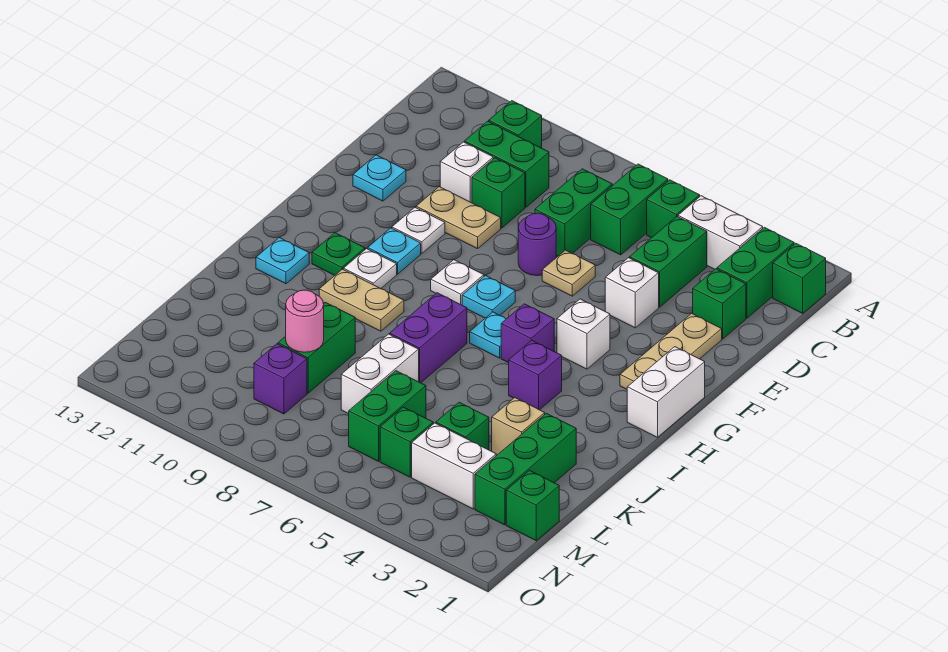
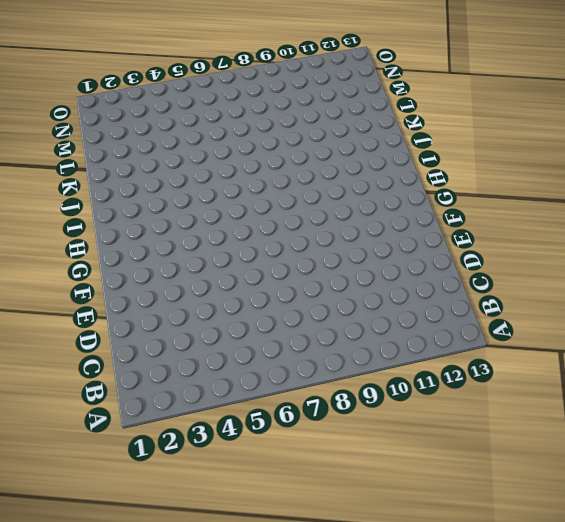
none -> green 1x1 brick [773,243,826,313]
none -> green 1x2 brick [717,227,794,318]
none -> white 1x2 brick [678,196,763,269]
none -> green 1x1 brick [647,180,700,238]

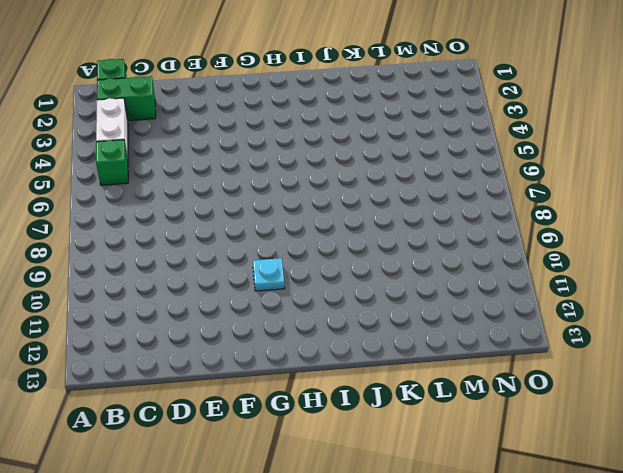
none -> green 1x2 brick [591,164,668,255]
none -> green 1x1 brick [489,101,542,148]
none -> green 1x2 brick [630,217,707,307]
none -> green 1x2 brick [535,169,612,256]

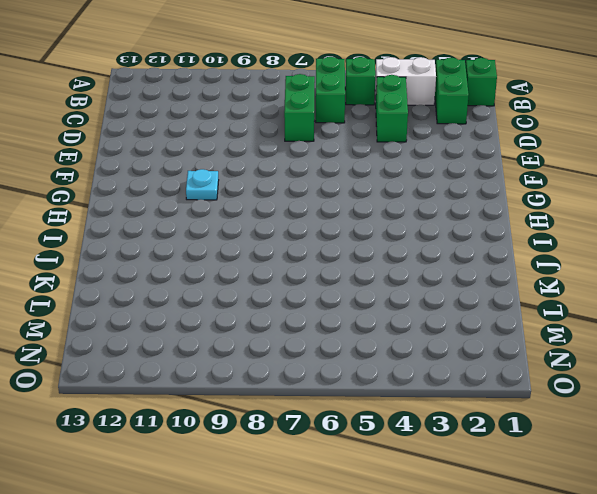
none -> green 1x1 brick [489,101,542,148]
none -> green 1x2 brick [465,121,549,207]
none -> green 1x1 brick [693,269,746,339]
none -> green 1x1 brick [472,158,525,228]

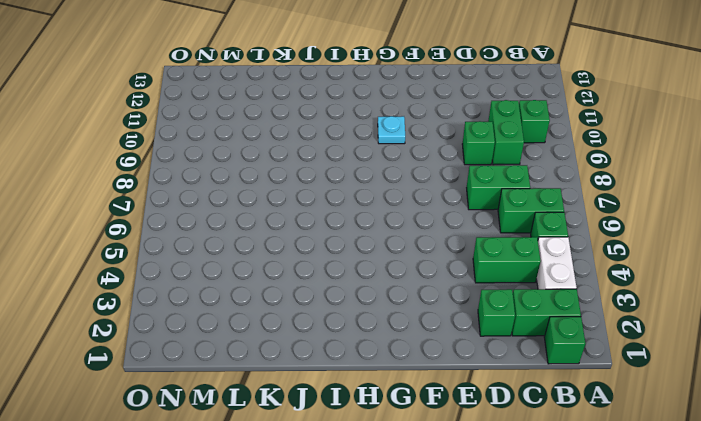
none -> white 1x1 brick [440,142,493,203]
none -> tan 1x3 plate [620,313,722,389]
none -> white 1x1 brick [605,258,659,328]
none -> tan 1x1 plate [542,250,595,296]

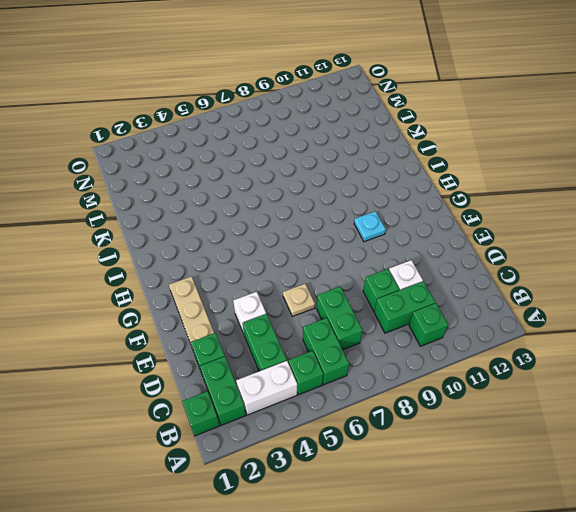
none -> purple 1x1 round brick [518,213,556,276]
none -> tan 1x2 plate [416,187,501,249]
none -> cyan 1x1 plate [353,155,406,201]
none -> white 1x1 plate [392,208,445,253]

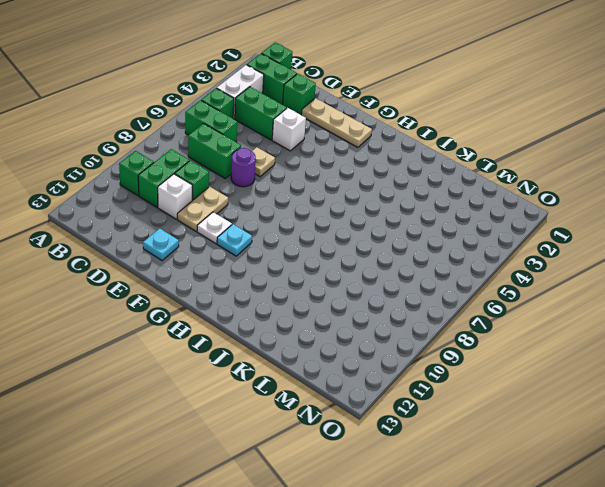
none -> white 1x2 brick [627,347,705,437]
none -> white 1x1 brick [557,299,610,369]
none -> cyan 1x1 plate [462,275,515,318]
none -> white 1x1 plate [431,260,484,305]

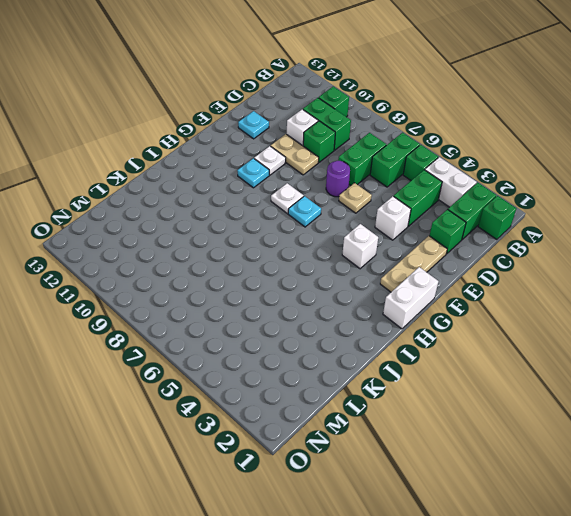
none -> purple 1x1 brick [501,304,554,363]
none -> cyan 1x1 plate [470,312,506,358]
none -> white 1x1 plate [343,249,397,289]
none -> green 1x1 plate [312,233,365,275]

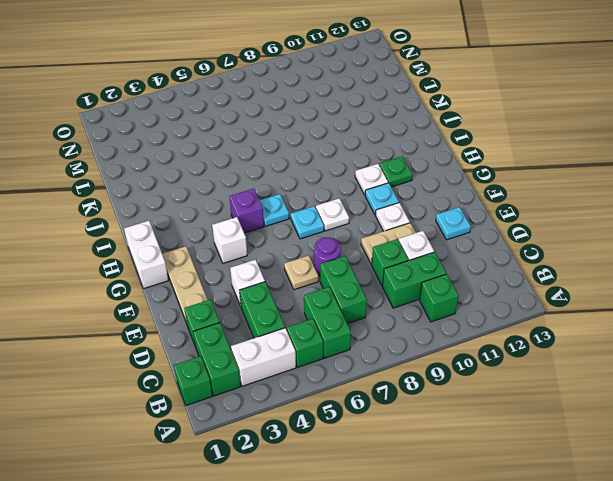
none -> purple 1x1 brick [509,340,562,410]
none -> purple 1x2 brick [390,293,467,383]
none -> tan 1x2 plate [319,269,404,331]
none -> cyan 1x1 plate [256,238,309,284]

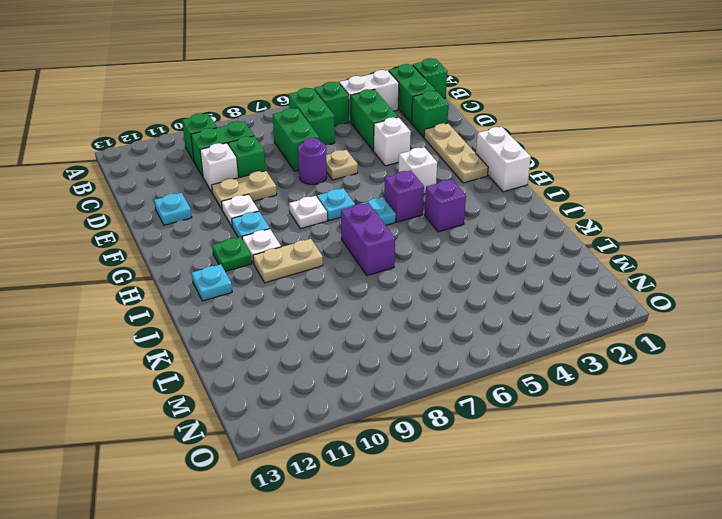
none -> green 1x3 brick [475,413,576,525]
none -> tan 1x1 brick [492,398,545,455]
none -> white 1x2 brick [341,334,419,414]
none -> green 1x2 brick [278,303,355,393]

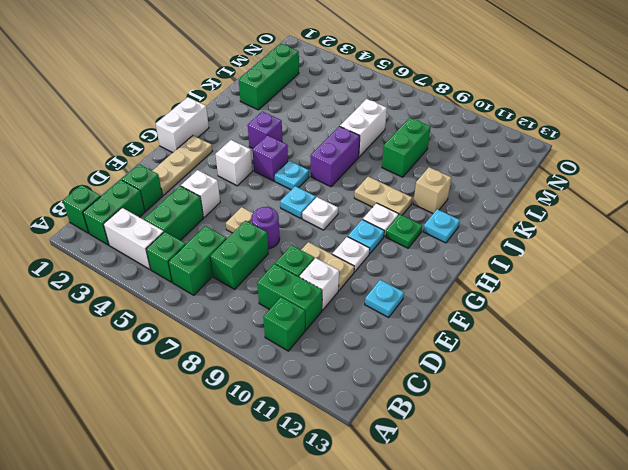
tan 1x1 brick [413,167,451,213] -> tan 1x1 brick moved to [492,398,545,455]
none -> green 1x1 brick [436,402,489,450]
none -> green 1x2 brick [349,371,426,461]
none -> green 1x1 brick [506,471,559,541]
none -> white 1x2 brick [412,423,496,509]

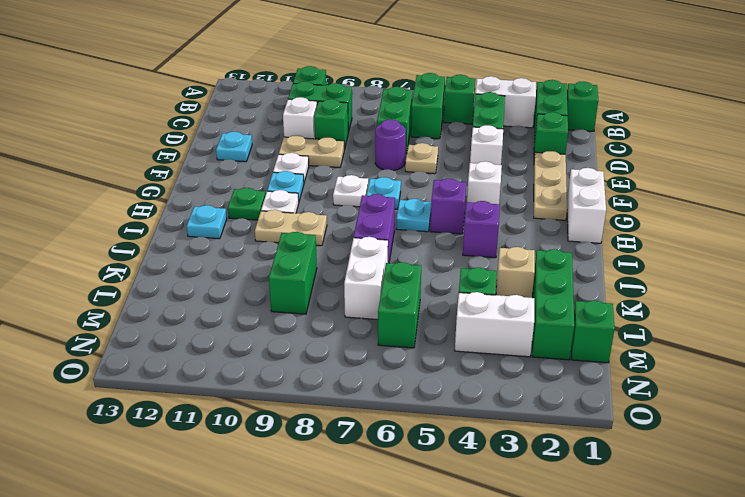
none -> green 1x1 brick [380,407,433,477]
none -> purple 1x1 brick [254,344,307,414]
none -> pink 1x1 round brick [286,290,324,352]

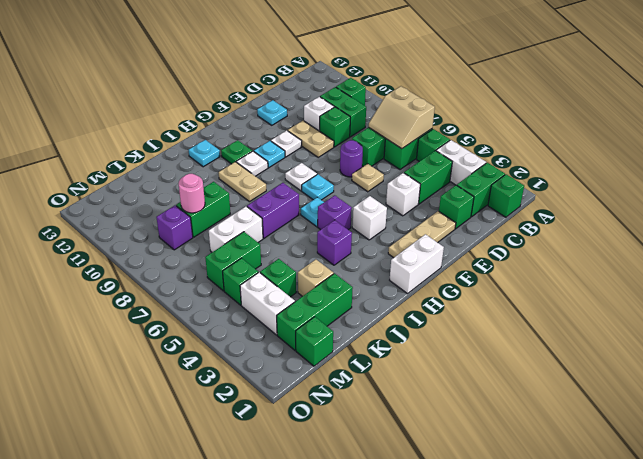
tan 2x2 slope [369,86,435,149] -> none

